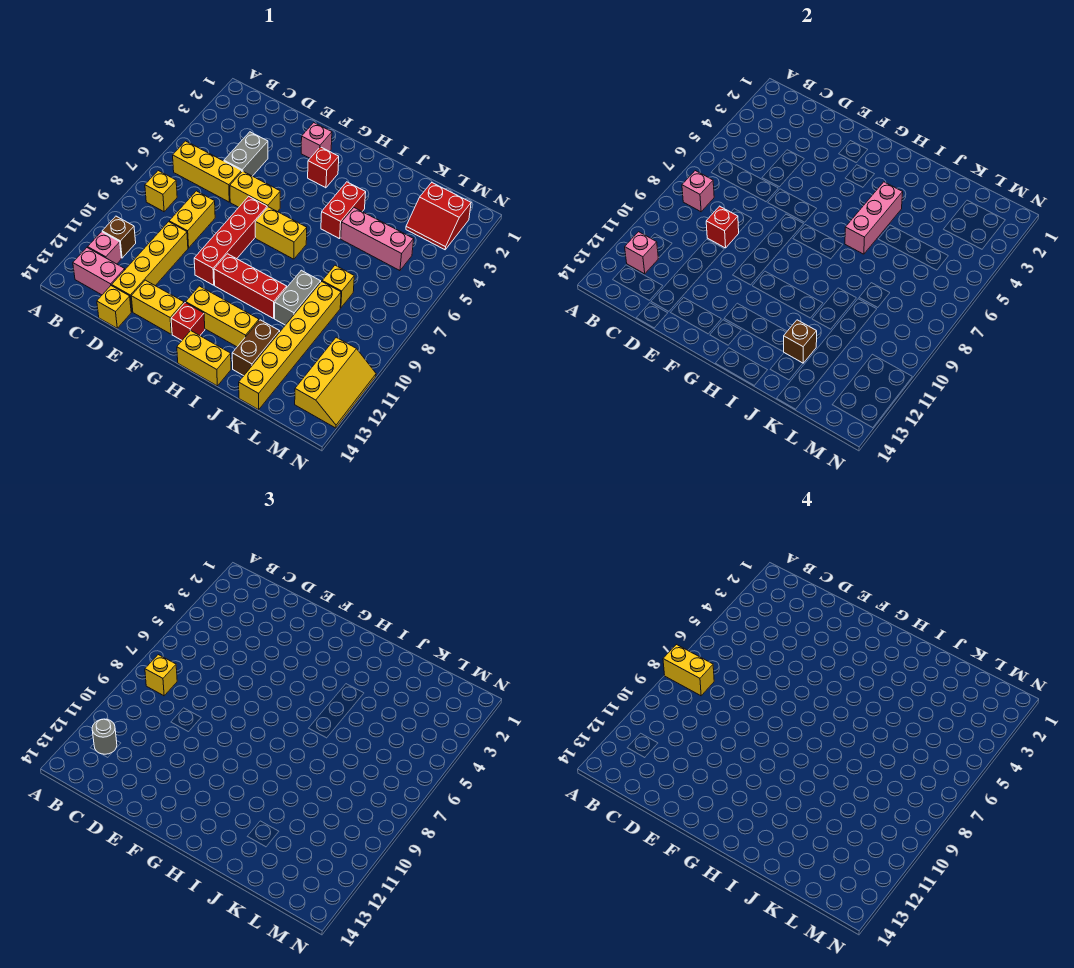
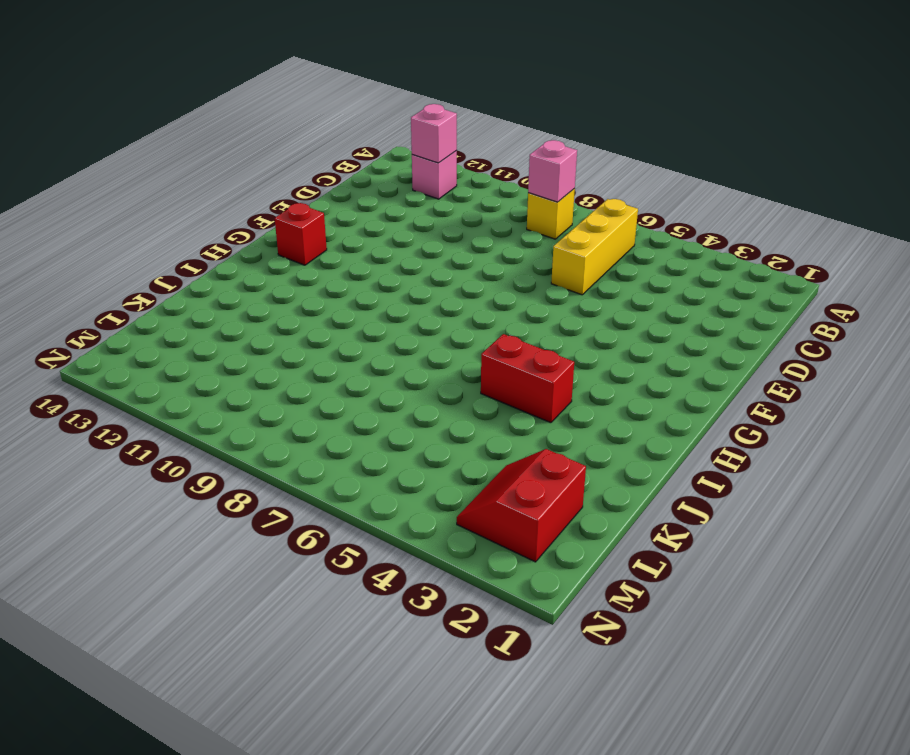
none -> brown 1x1 brick [102,216,136,258]
none -> pink 1x2 brick [73,248,125,295]
none -> grey 1x2 brick [224,132,268,176]
none -> yellow 1x2 brick [169,191,215,248]

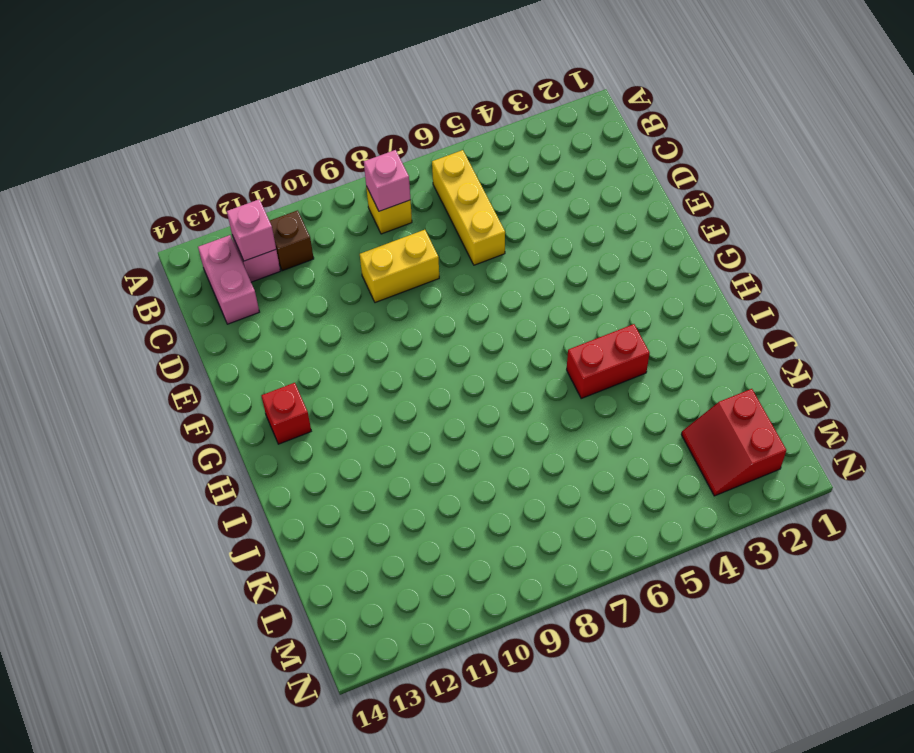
none -> grey 1x2 brick [224,132,268,176]
none -> yellow 1x4 brick [112,222,188,312]
none -> yellow 1x1 brick [97,286,131,328]
none -> yellow 1x2 brick [230,171,280,212]

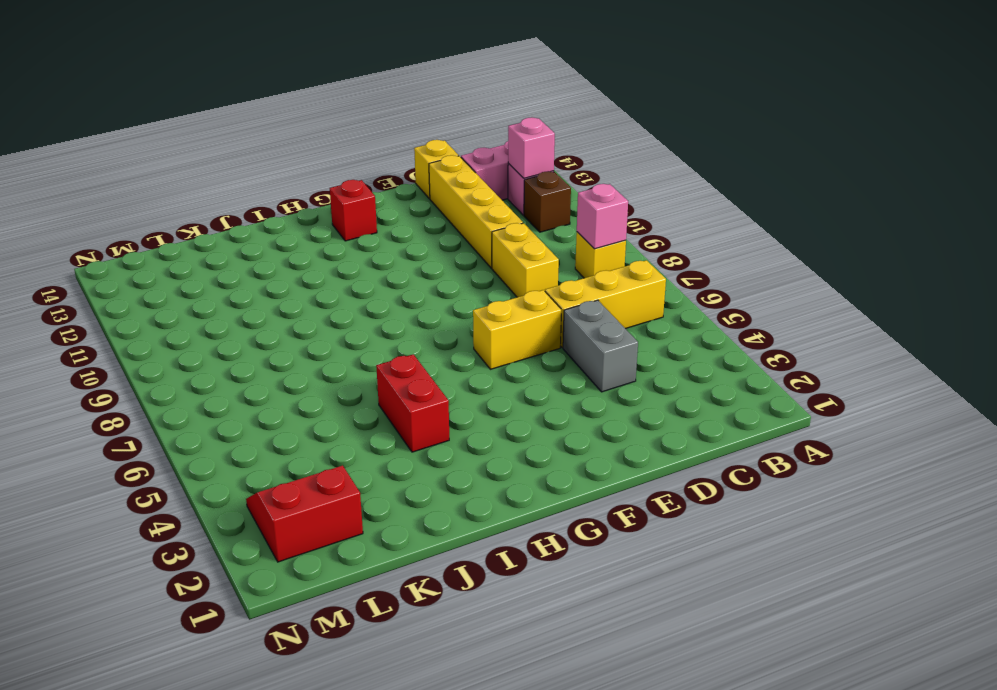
none -> yellow 1x2 brick [131,280,184,334]
none -> pink 1x1 brick [301,123,332,158]
none -> red 1x4 brick [194,196,267,285]
none -> red 1x1 brick [308,147,339,188]

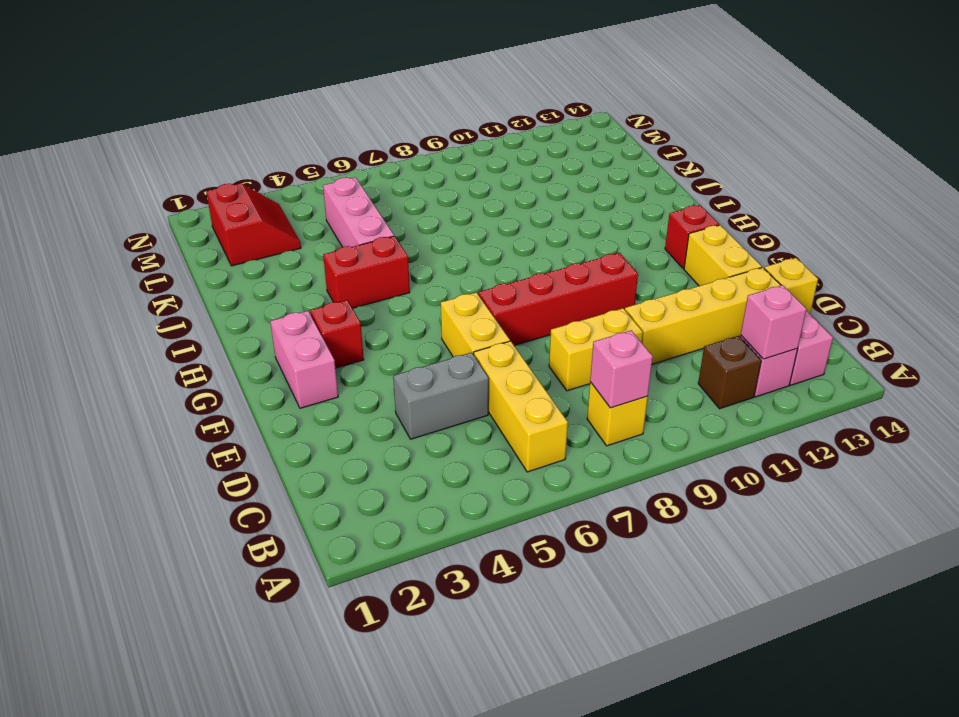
pink 1x2 brick [270,311,338,408] -> pink 1x1 brick [301,123,332,158]
none -> yellow 1x2 brick [255,207,307,259]
none -> red 1x3 brick [214,254,287,318]
none -> yellow 1x3 brick [186,286,259,347]
none -> yellow 1x2 brick [177,331,231,386]

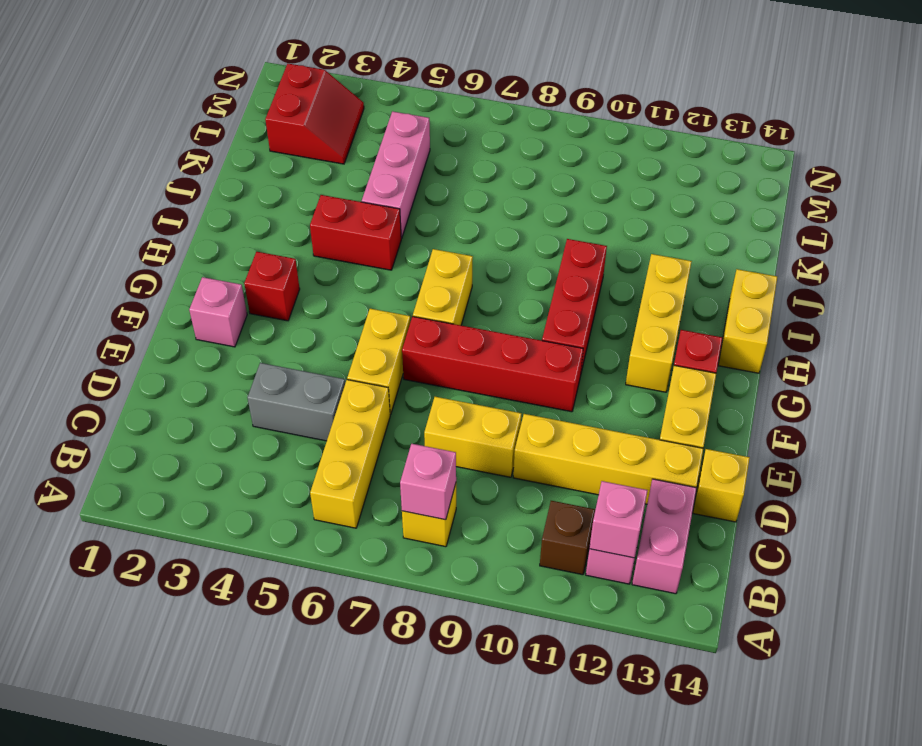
none -> grey 1x2 brick [275,270,321,325]
none -> brown 1x2 brick [232,320,280,376]
none -> yellow 1x1 brick [322,265,354,308]
none -> yellow 1x6 brick [239,282,341,410]

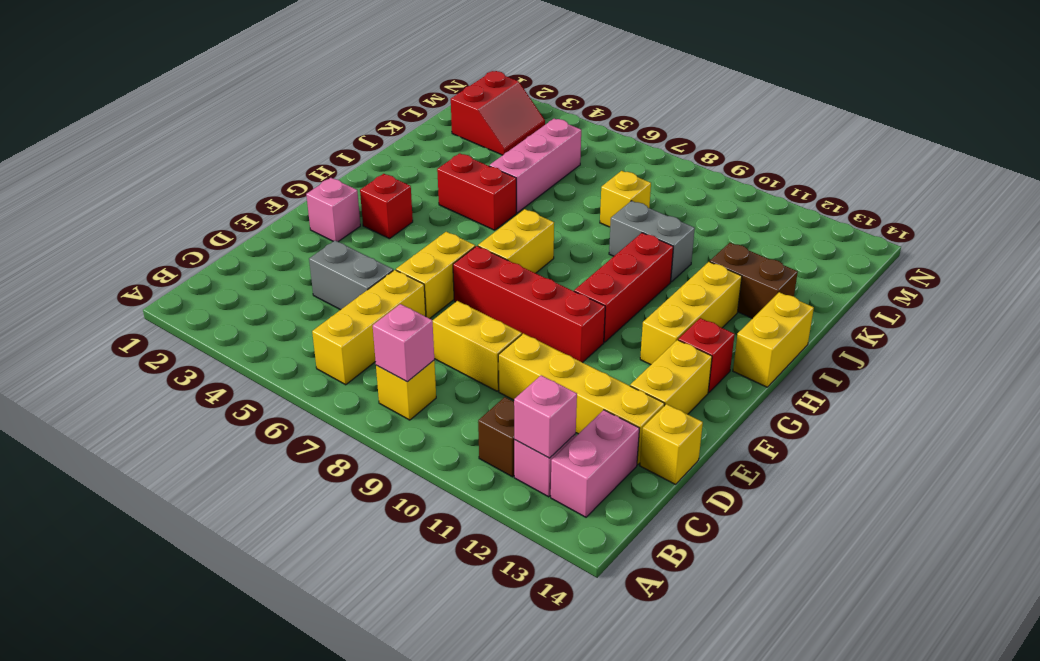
none -> yellow 1x6 brick [239,282,341,410]
none -> yellow 2x3 slope [295,337,376,428]
none -> red 1x1 brick [706,206,739,248]
none -> pink 1x3 brick [845,182,903,254]

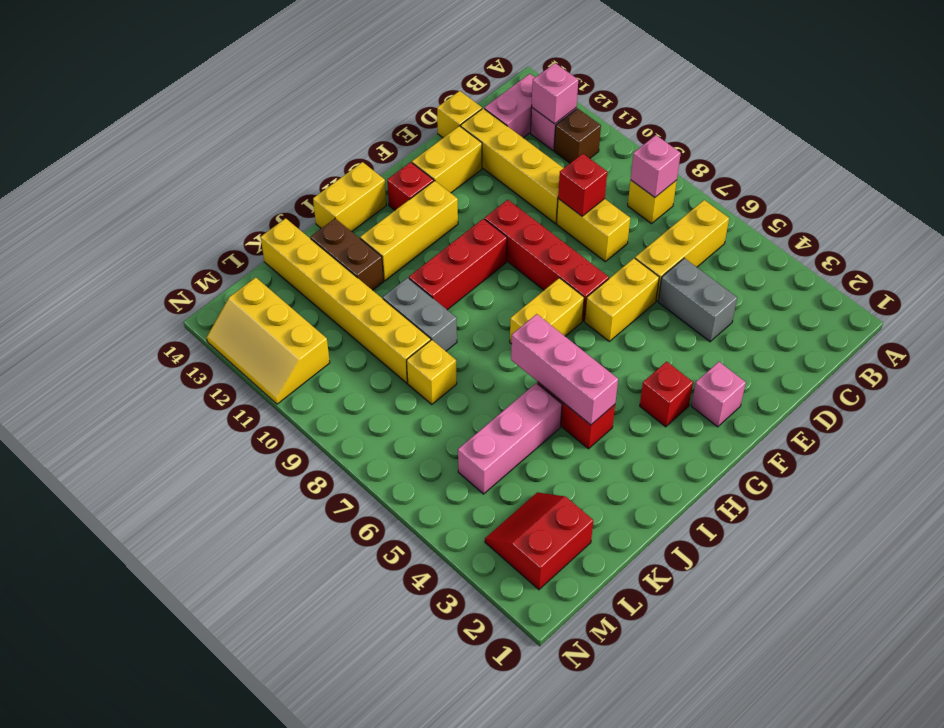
none -> brown 1x1 brick [784,320,817,363]
none -> yellow 1x1 brick [145,655,177,696]
none -> grey 1x1 round brick [92,719,117,754]
none -> yellow 1x2 brick [663,644,714,696]

